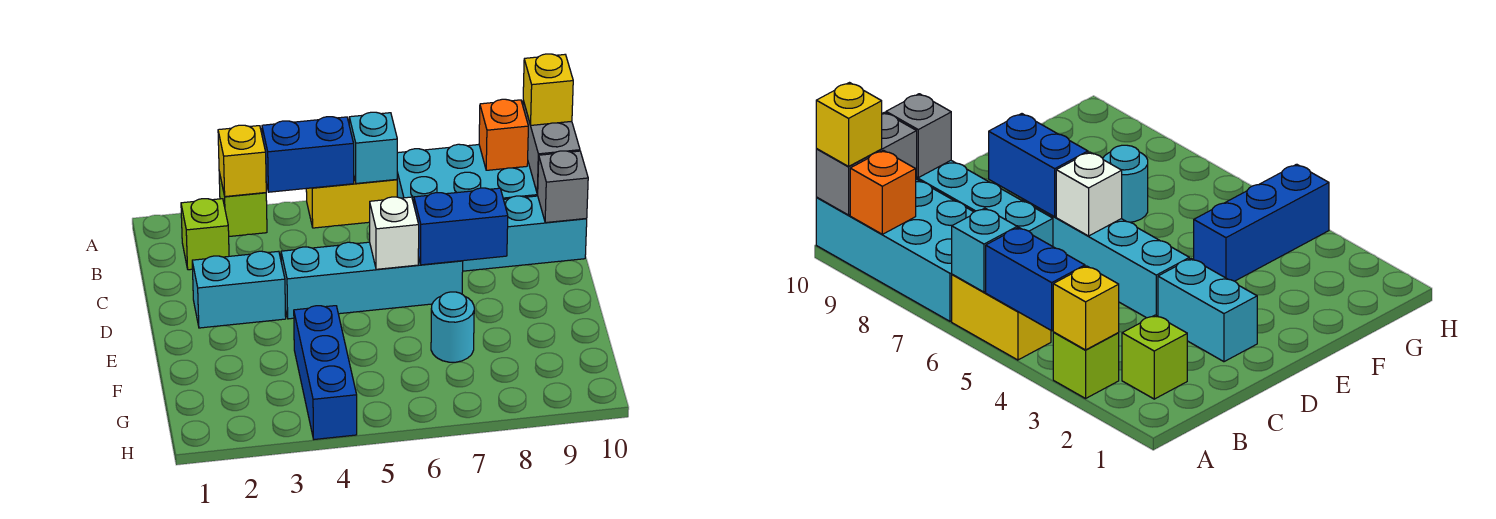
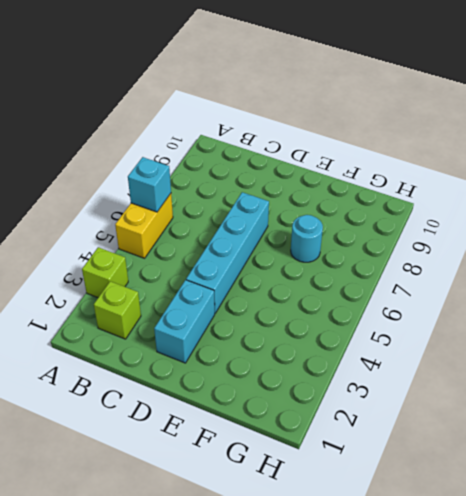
none -> cyan 2x4 brick [397,144,538,204]
none -> cyan 1x4 brick [463,196,587,271]
none -> blue 1x3 brick [294,306,357,439]

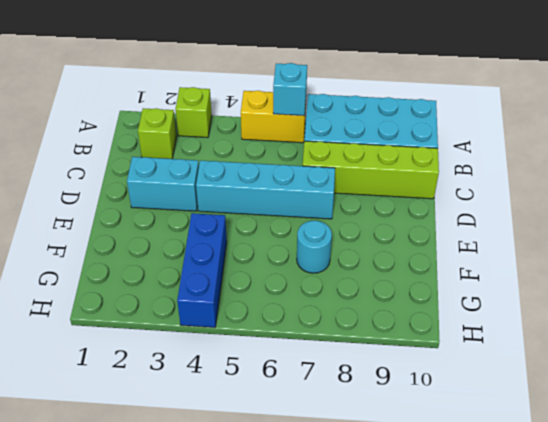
lime 1x4 brick [303,141,439,199] -> cyan 1x4 brick [463,196,587,271]
none -> yellow 1x1 brick [218,125,266,197]
none -> blue 1x2 brick [262,117,354,192]
none -> orange 1x1 brick [479,99,528,170]

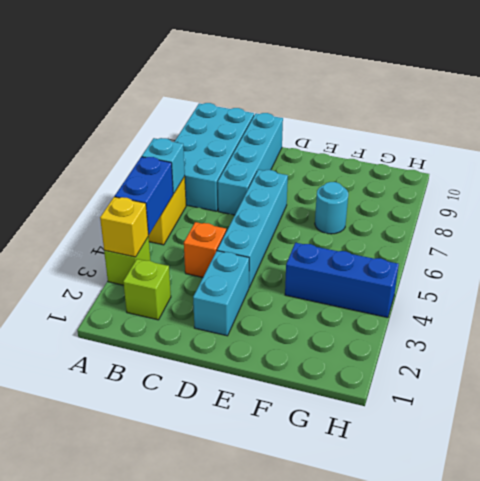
orange 1x1 brick [184,222,226,277] -> orange 1x1 brick moved to [479,99,528,170]
none -> grey 1x2 brick [523,101,580,194]
none -> grey 1x1 brick [538,151,588,223]
none -> white 1x1 brick [370,197,419,269]

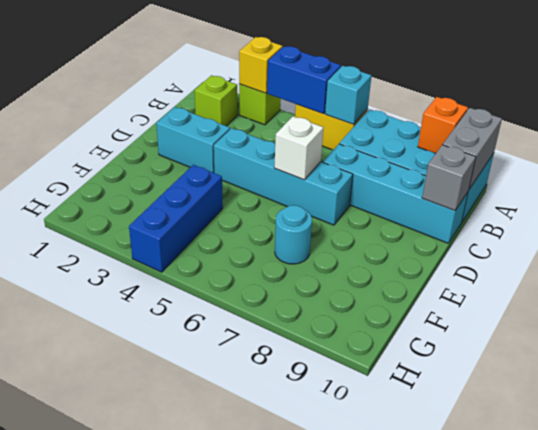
none -> blue 1x2 brick [414,188,508,265]
none -> yellow 1x1 brick [523,54,573,125]

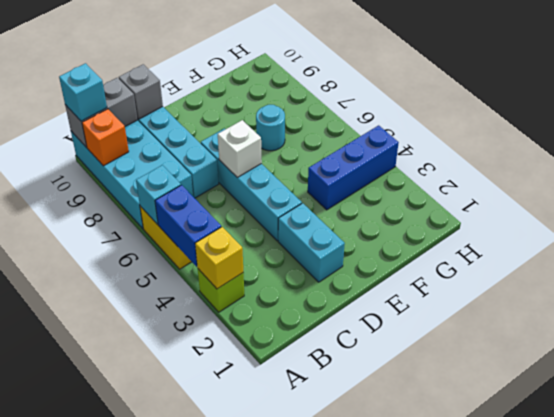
cyan 1x1 brick [59,63,107,121] -> yellow 1x1 brick [523,54,573,125]
none -> lime 1x1 brick [181,199,229,270]
none -> blue 1x2 brick [414,188,508,265]

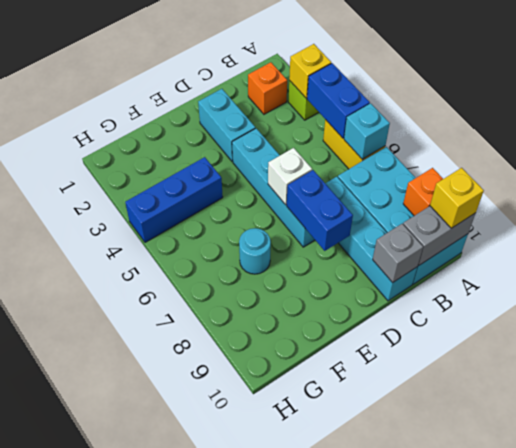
orange 1x1 brick [248,62,287,114] -> lime 1x1 brick [181,199,229,270]

